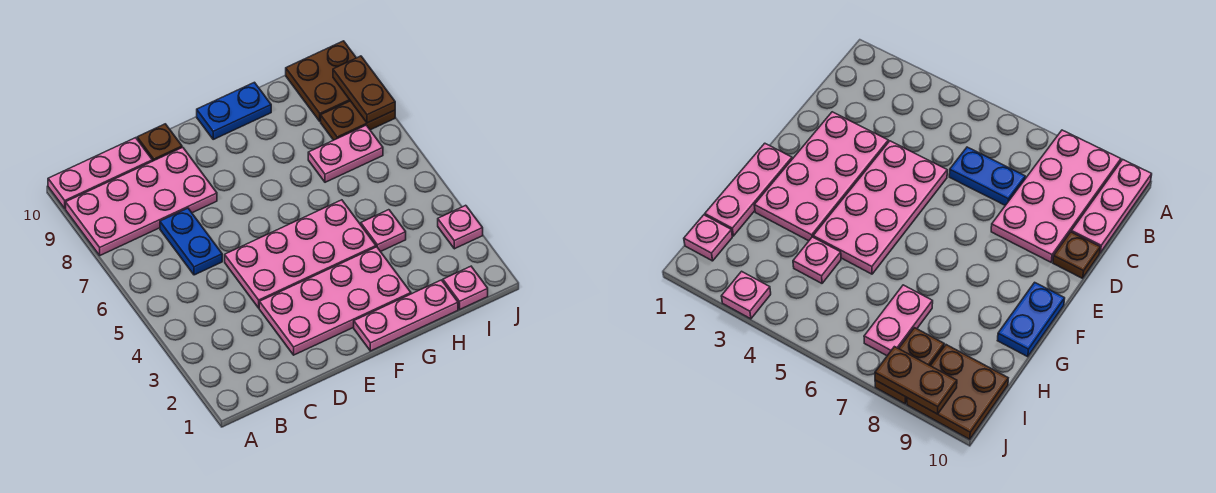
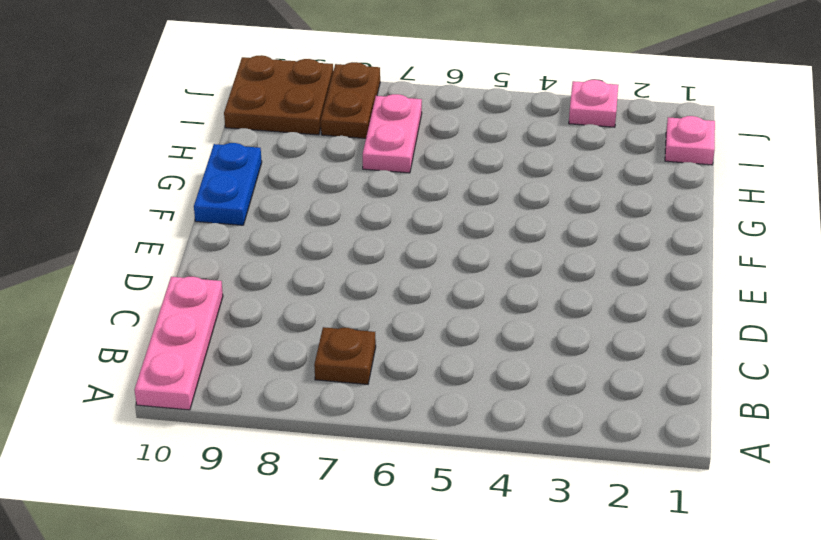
brown 1x1 plate [314,327,376,384] -> brown 1x1 plate moved to [137,124,182,161]
none -> pink 2x4 plate [66,147,217,255]
none -> blue 1x2 plate [160,208,222,275]
none -> pink 2x4 plate [259,247,411,355]

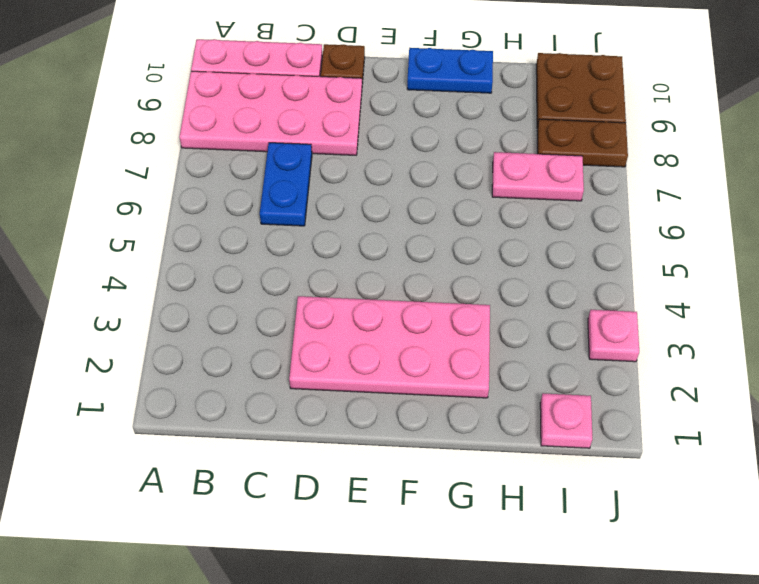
none -> pink 2x4 plate [225,200,376,308]
none -> pink 1x3 plate [354,280,458,351]
none -> pink 1x1 plate [361,210,406,252]

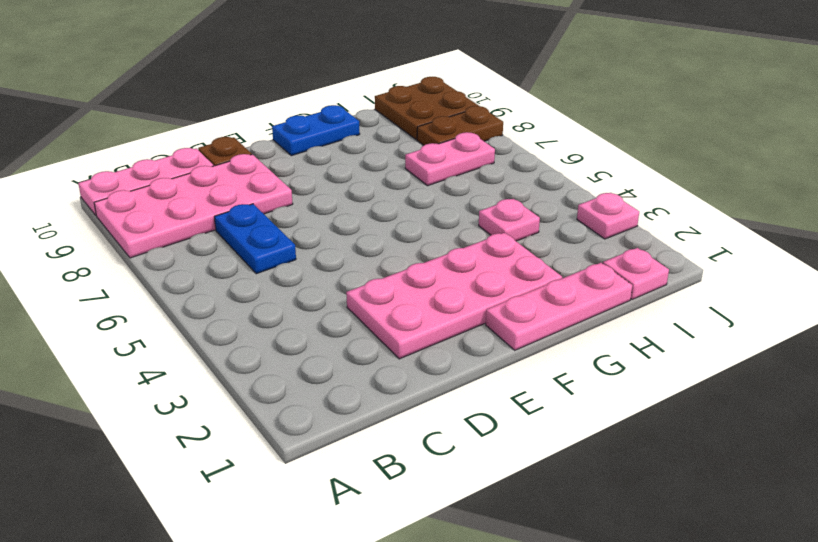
none -> pink 2x4 plate [225,200,376,308]
none -> brown 1x2 plate [333,56,395,123]

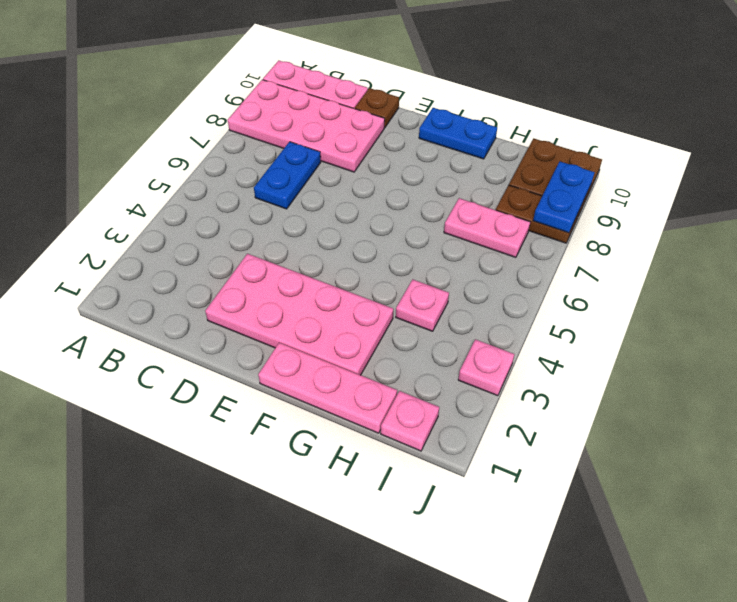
blue 1x2 plate [533,162,595,233] -> brown 1x2 plate [333,56,395,123]
none -> pink 2x4 plate [225,200,376,308]

